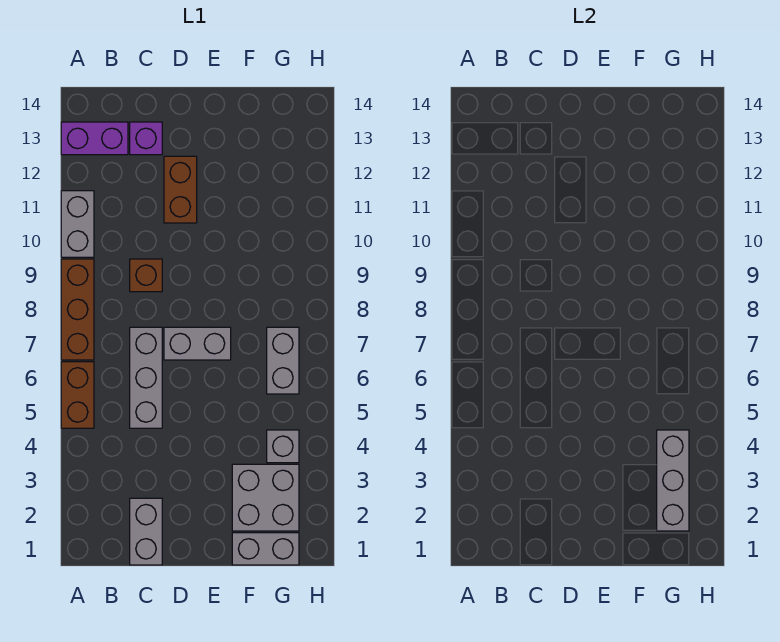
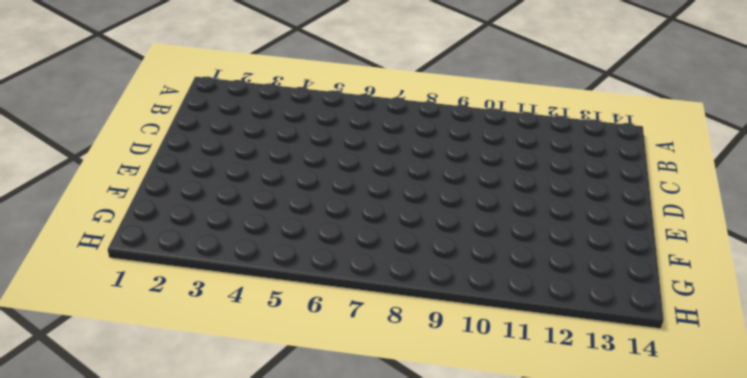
none -> brown 1x2 brick [61,362,94,428]
none -> brown 1x3 brick [61,259,94,360]
none -> grey 1x2 brick [61,191,94,257]

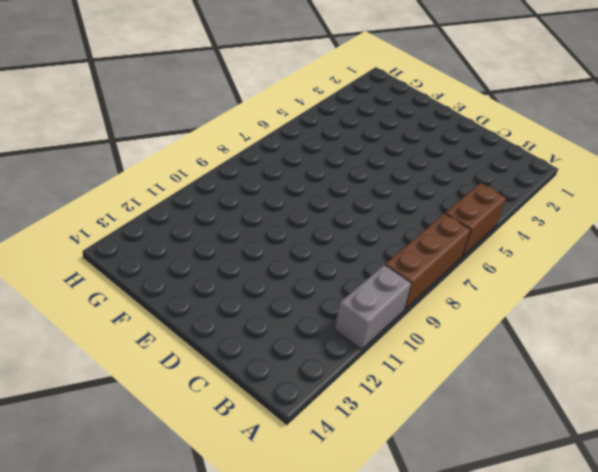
none -> purple 1x2 brick [61,122,128,155]
none -> grey 1x2 brick [130,498,162,565]
none -> grey 1x3 brick [130,327,162,428]

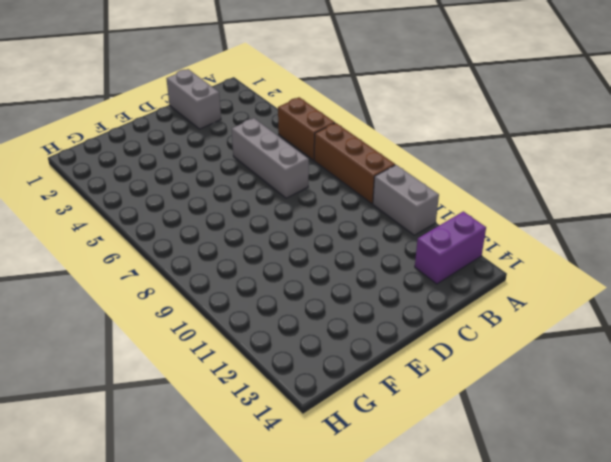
none -> brown 1x1 brick [130,259,162,292]
none -> purple 1x1 brick [130,122,162,155]
none -> grey 1x2 brick [164,327,231,360]

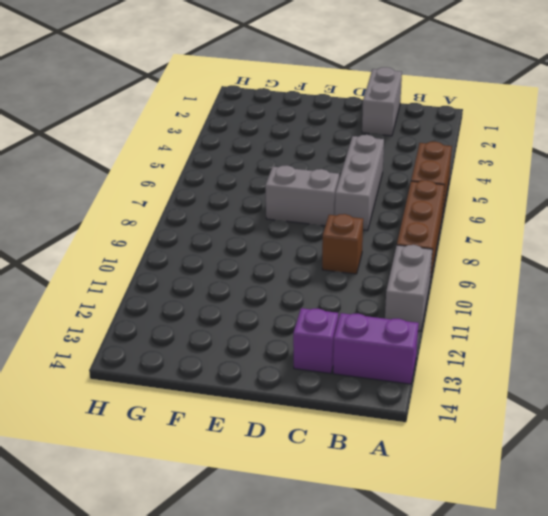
none -> brown 1x2 brick [164,156,197,223]
none -> grey 1x2 brick [232,533,299,565]
none -> grey 2x2 brick [232,464,299,531]

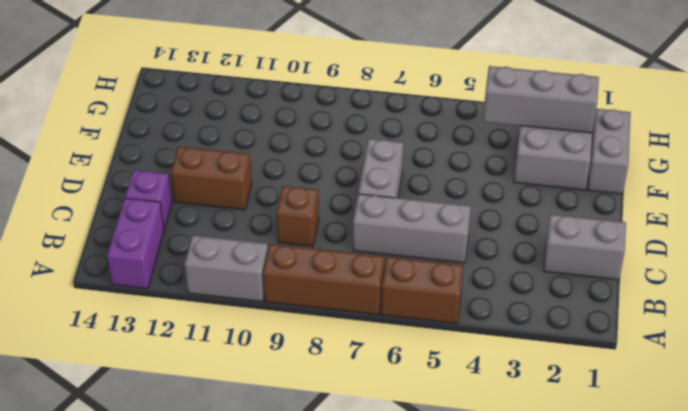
none -> grey 1x1 brick [267,430,299,463]
none -> grey 1x2 brick [267,327,299,394]

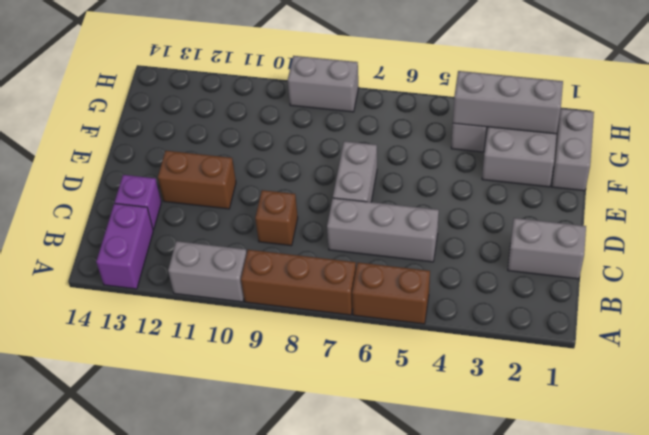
grey 1x2 brick [288,56,359,112] -> grey 1x2 brick moved to [267,327,299,394]

